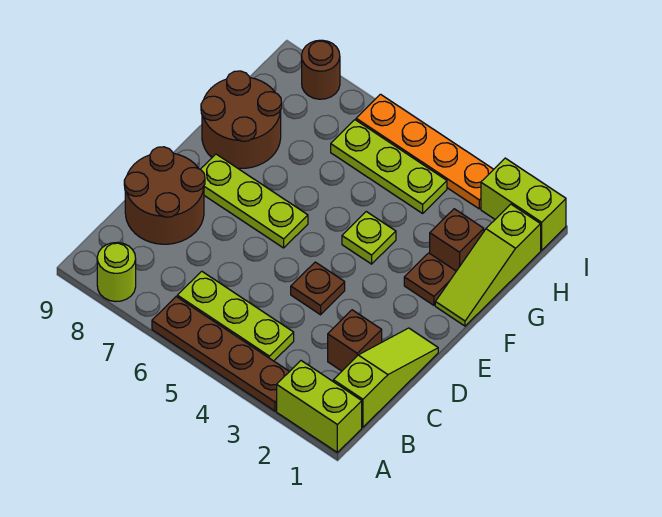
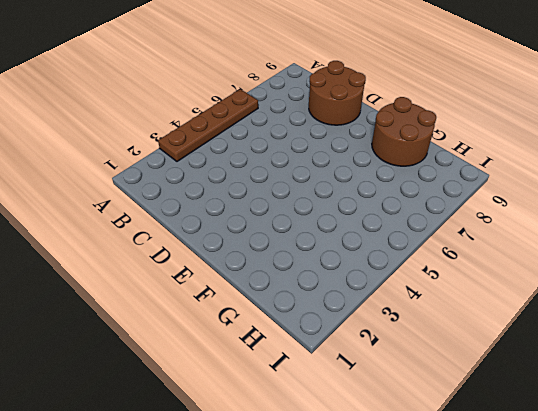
none -> lime 1x2 brick [277,361,362,452]
none -> lime 1x1 round brick [97,242,136,302]
none -> lime 1x3 slope [333,328,438,427]

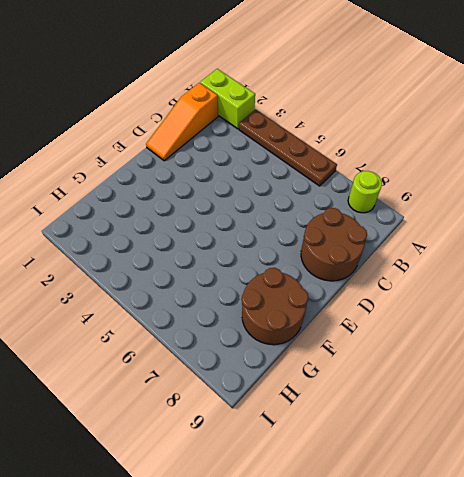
orange 1x3 slope [146,83,218,161] -> lime 1x3 slope [333,328,438,427]
none -> lime 1x3 plate [177,271,294,361]
none -> brown 1x1 brick [328,310,382,371]
none -> brown 1x1 plate [291,262,345,315]

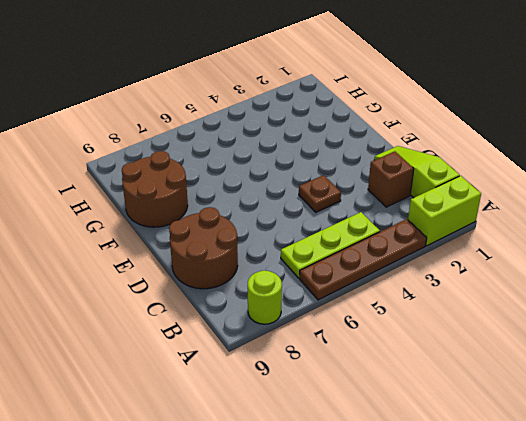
none -> lime 1x3 plate [201,154,308,248]
none -> lime 1x3 slope [435,204,541,326]
none -> brown 1x1 plate [404,253,456,305]

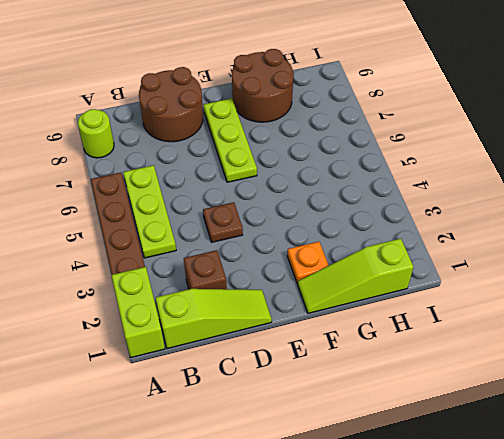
orange 1x1 plate [287,242,329,283] -> brown 1x1 plate [404,253,456,305]
none -> lime 1x1 plate [342,212,396,264]
none -> brown 1x1 brick [430,209,484,271]
none -> lime 1x3 plate [331,120,447,213]

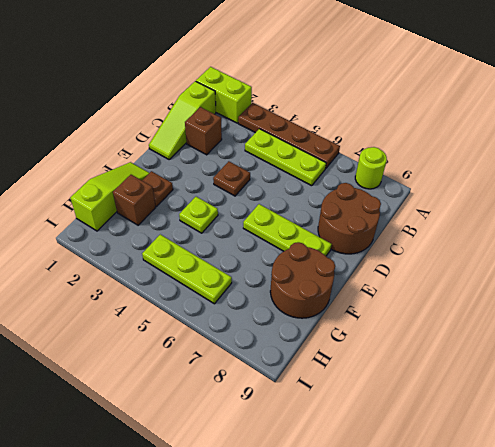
none -> lime 1x2 brick [481,158,566,250]
none -> orange 1x4 plate [356,94,494,209]
none -> brown 1x1 round brick [302,40,340,99]

